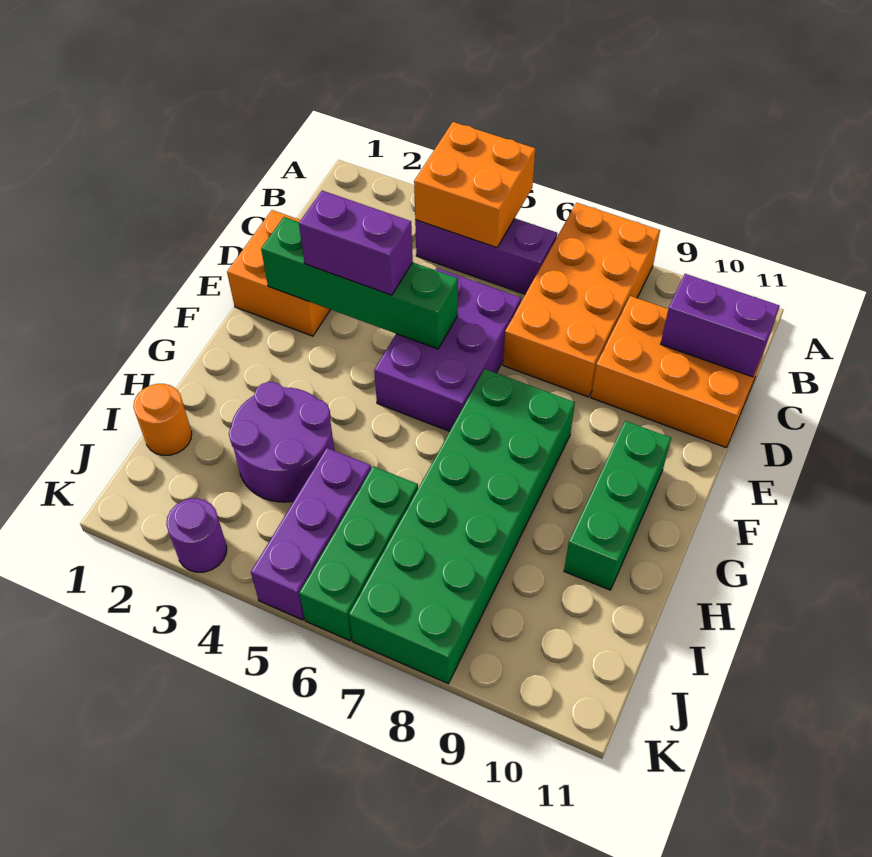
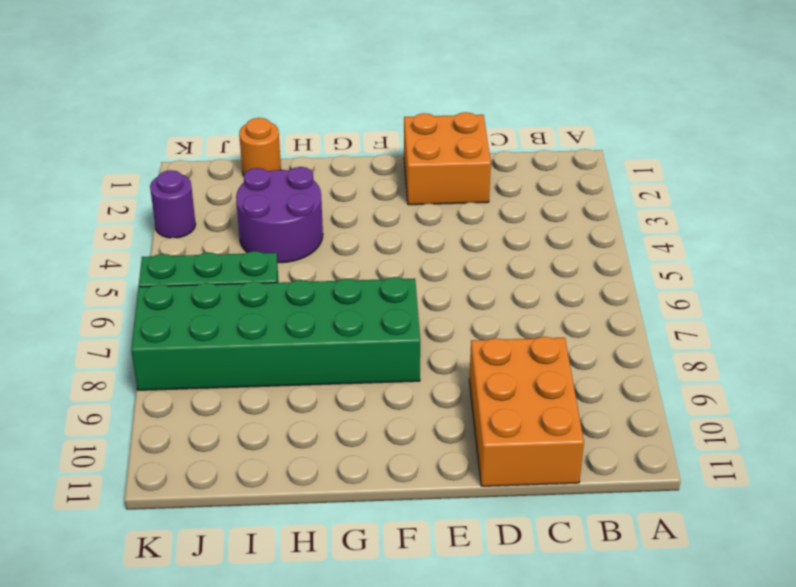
none -> orange 2x4 brick [503,203,660,397]
none -> purple 1x3 brick [415,218,557,294]
none -> purple 2x3 brick [374,268,521,431]

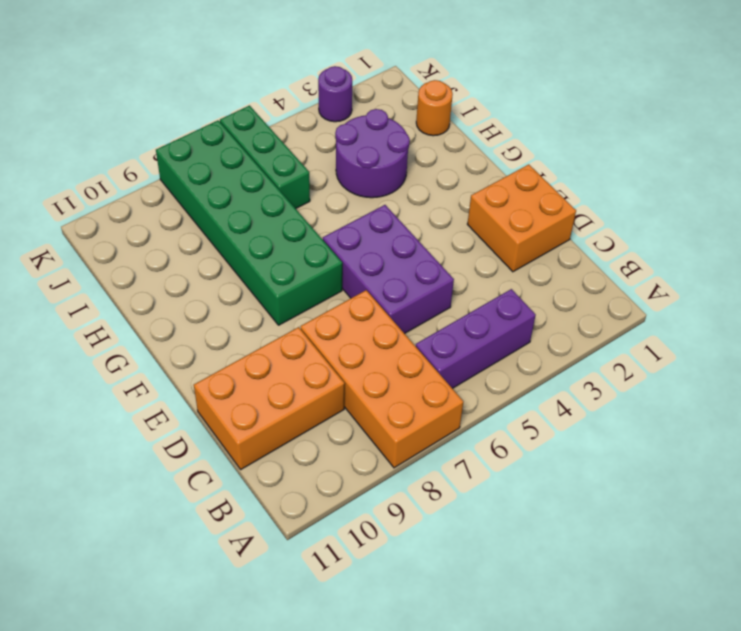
none -> green 1x3 brick [564,421,671,590]
none -> purple 1x3 brick [251,448,371,620]
none -> orange 2x2 brick [414,122,535,248]

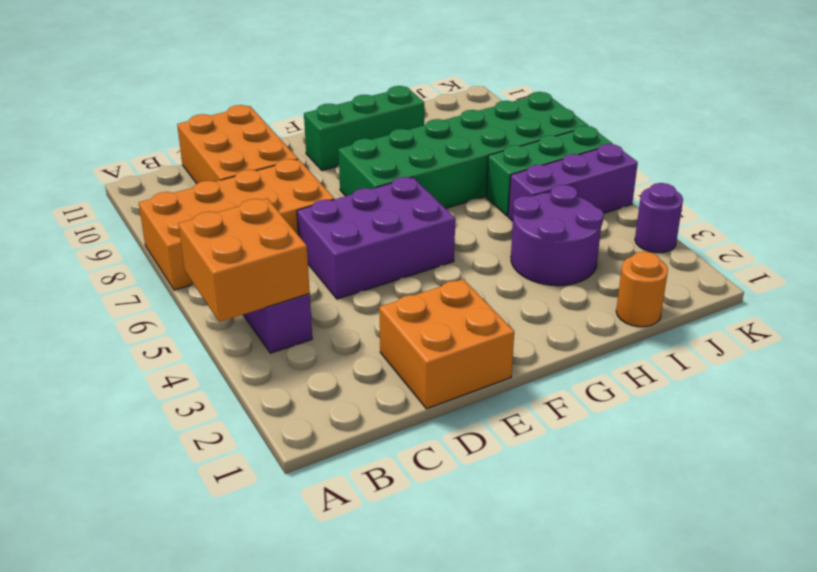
none -> purple 1x2 brick [661,274,780,377]
none -> green 1x4 brick [261,217,458,349]
none -> purple 1x2 brick [299,191,413,295]

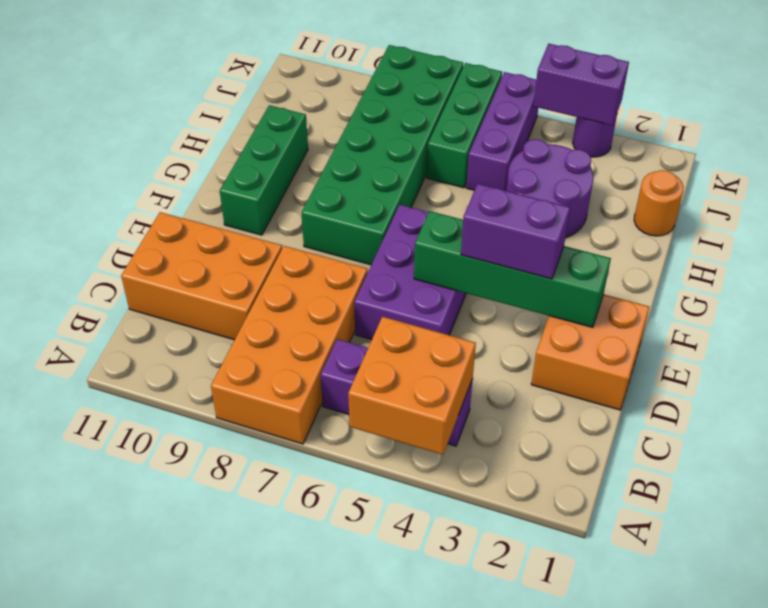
purple 1x2 brick [533,44,629,126] -> purple 1x2 brick moved to [661,274,780,377]

